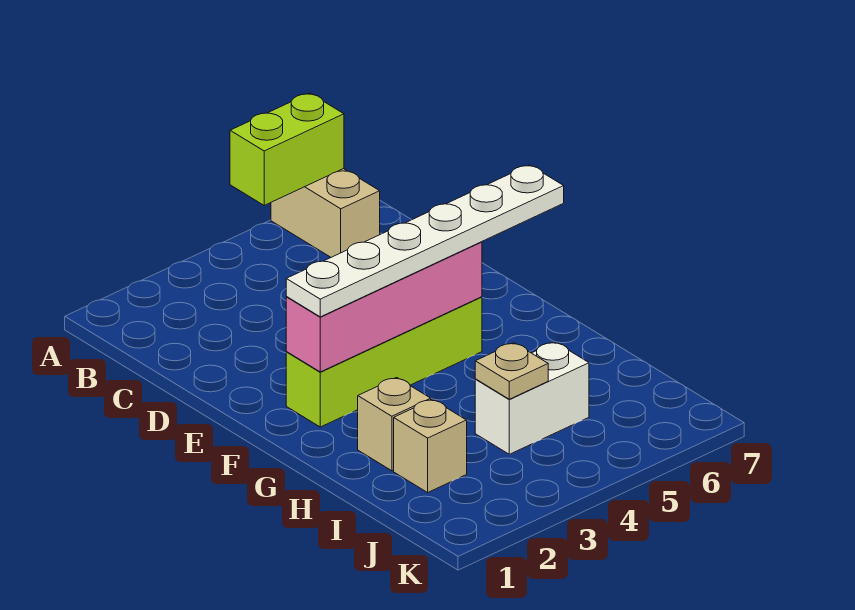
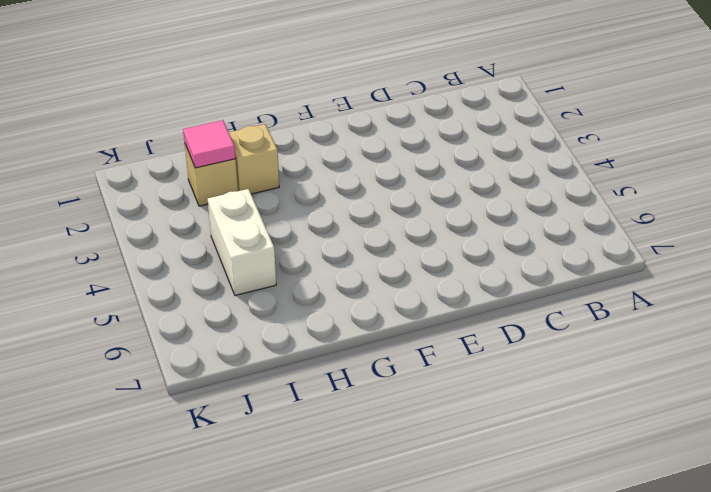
pink 1x1 tile [183,120,236,168] -> none
none -> tan 1x2 brick [271,169,380,257]
none -> lime 1x4 brick [286,297,482,427]

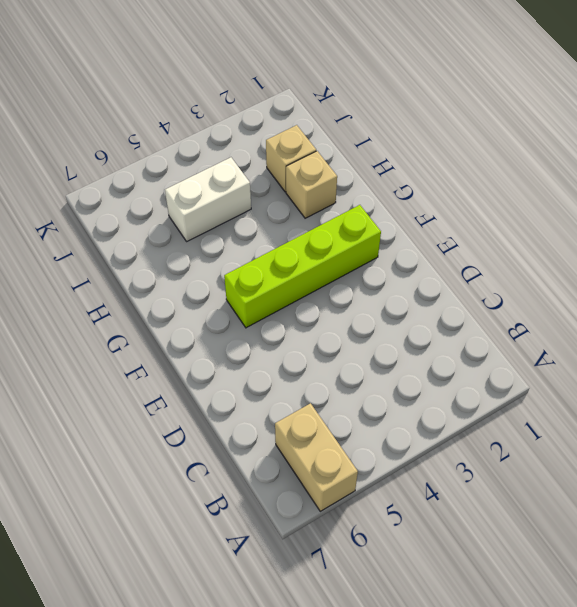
none -> lime 1x2 brick [230,93,344,205]
none -> pink 1x4 brick [286,242,482,372]

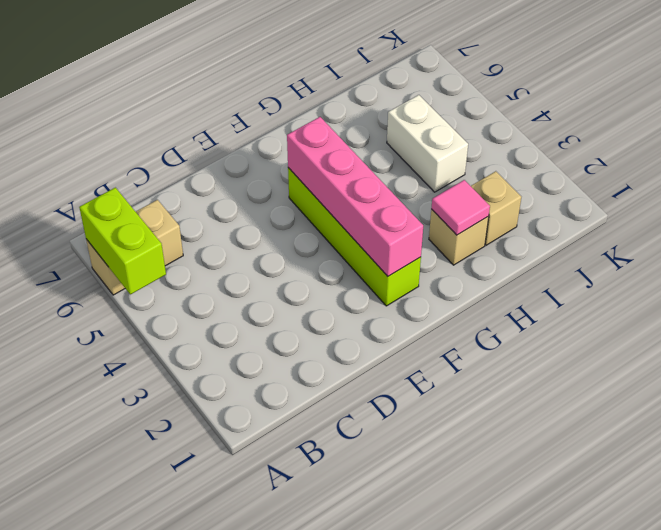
pink 1x1 tile [431,180,490,235] -> none
none -> tan 1x1 plate [475,343,548,399]
none -> white 1x6 plate [286,165,564,317]

